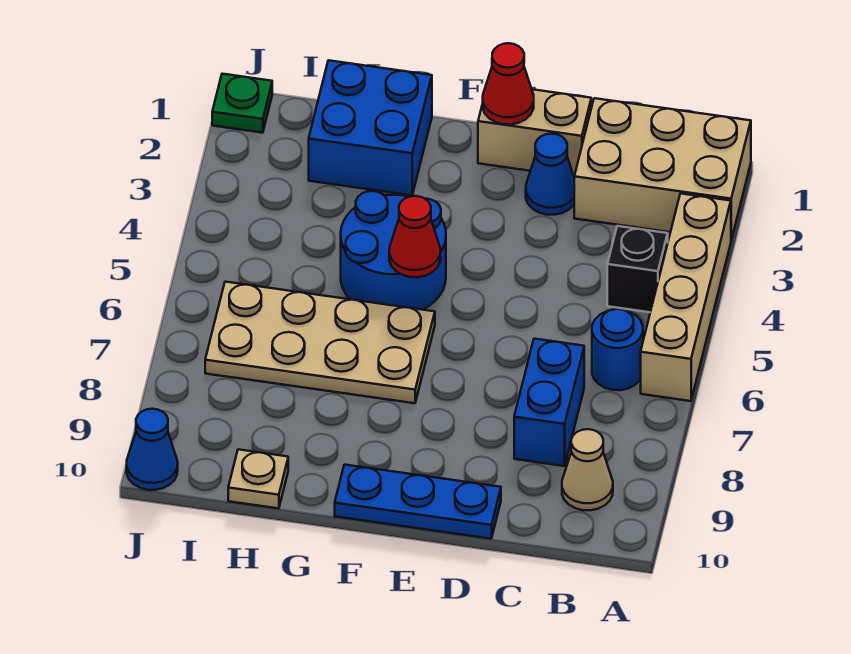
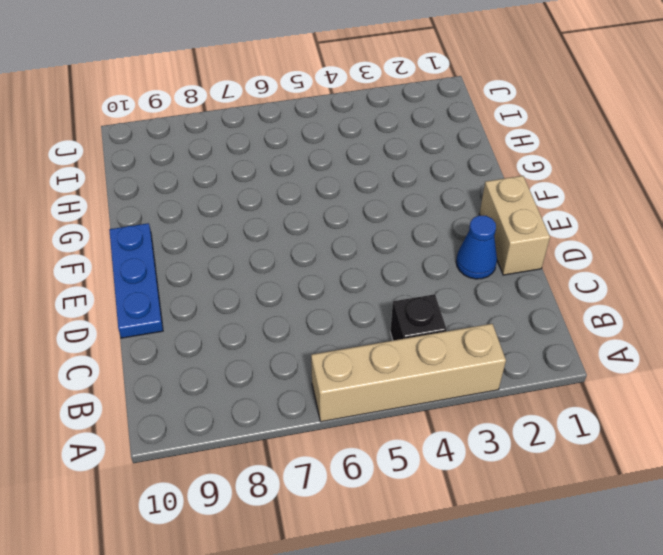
none -> tan 2x3 brick [574,98,751,240]
none -> blue 1x1 round brick [592,309,643,390]
none -> tan 1x1 cone [562,429,613,510]

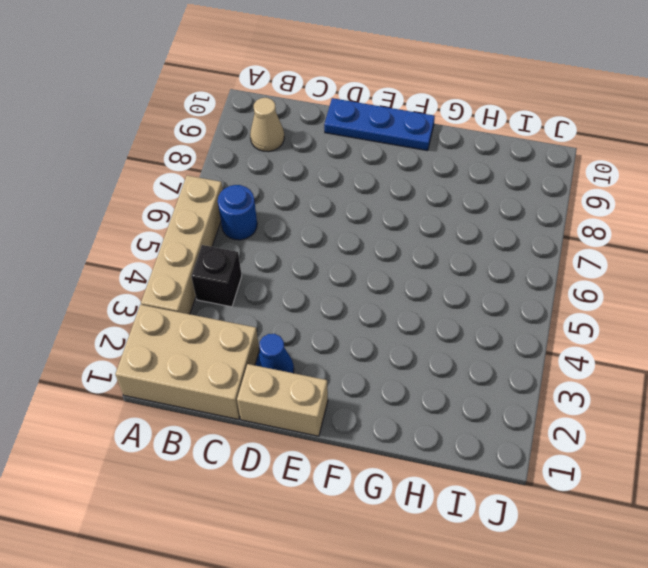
none -> blue 1x2 brick [514,339,584,466]
none -> blue 2x2 round brick [341,191,446,310]
none -> tan 2x4 plate [205,282,435,403]

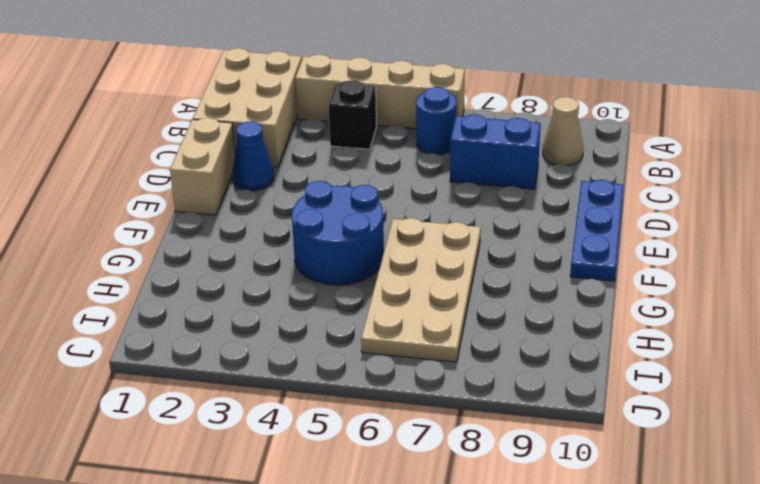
none -> blue 2x2 brick [309,60,432,195]
none -> tan 1x1 plate [228,449,288,508]
none -> green 1x1 plate [212,74,272,133]

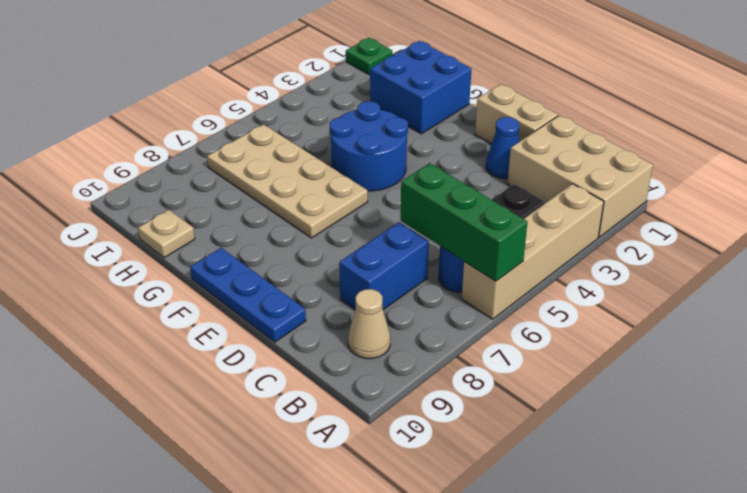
green 1x3 brick [401,163,527,281] -> none
none -> blue 1x1 cone [127,409,178,490]
none -> red 1x1 cone [483,43,534,125]
none -> red 1x1 cone [389,196,440,277]

